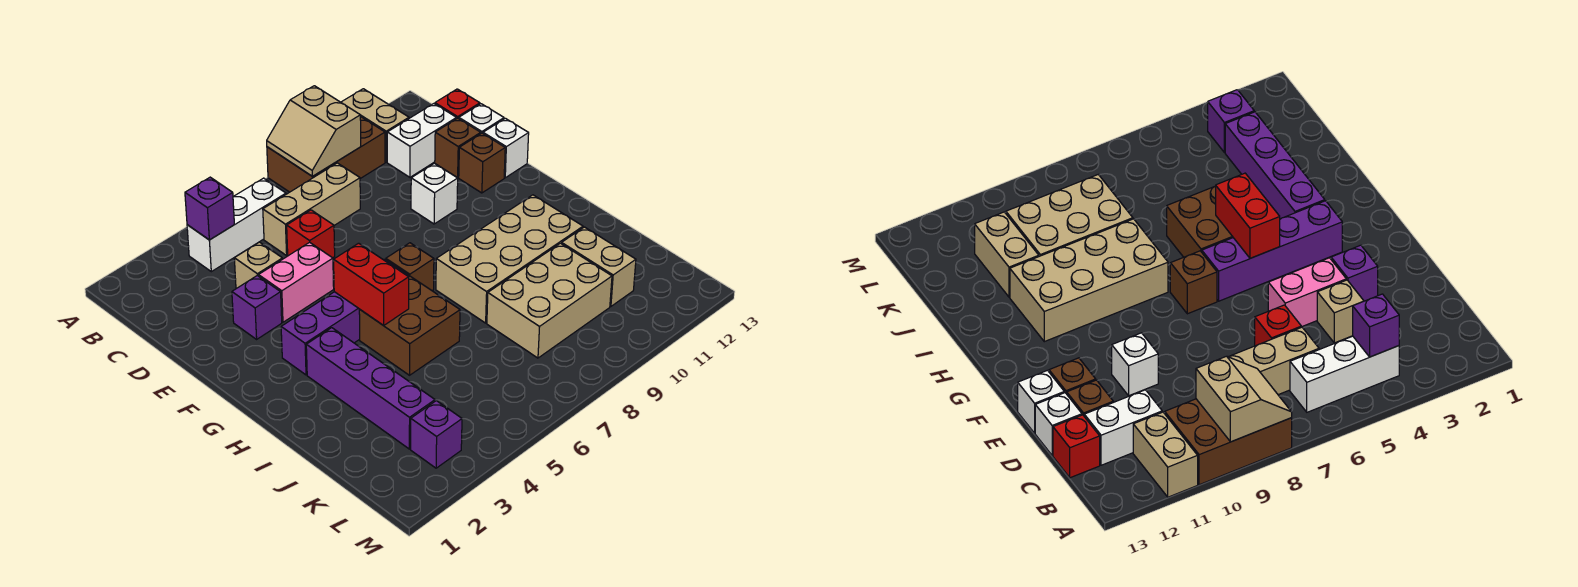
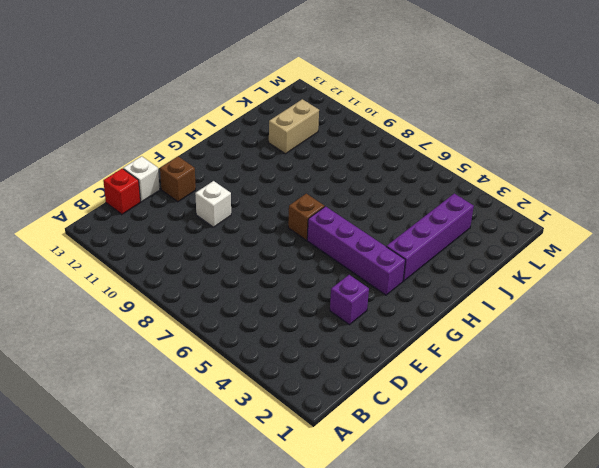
none -> brown 2x3 brick [267,116,385,192]
none -> tan 1x2 brick [341,89,409,162]
none -> white 1x3 brick [187,178,286,272]

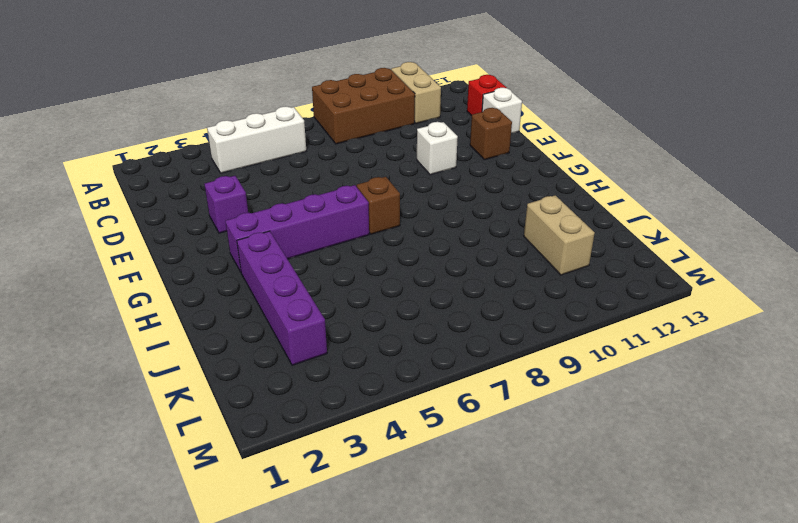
none -> tan 1x3 brick [263,163,360,255]
none -> white 1x2 brick [387,104,457,177]
none -> tan 1x1 brick [234,242,282,289]

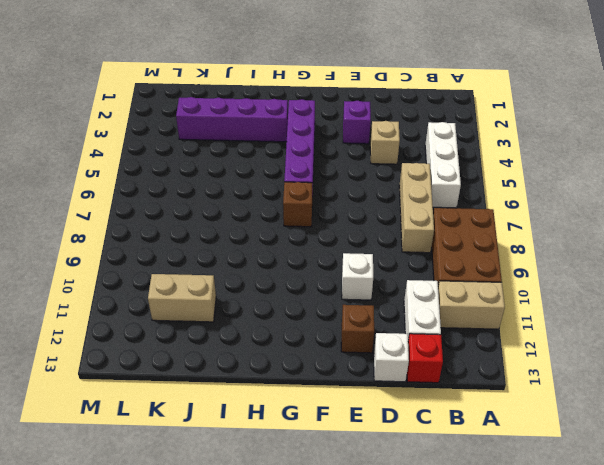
none -> red 1x1 brick [287,210,335,258]
none -> brown 1x1 brick [435,118,481,178]
none -> pink 1x2 brick [259,242,334,322]

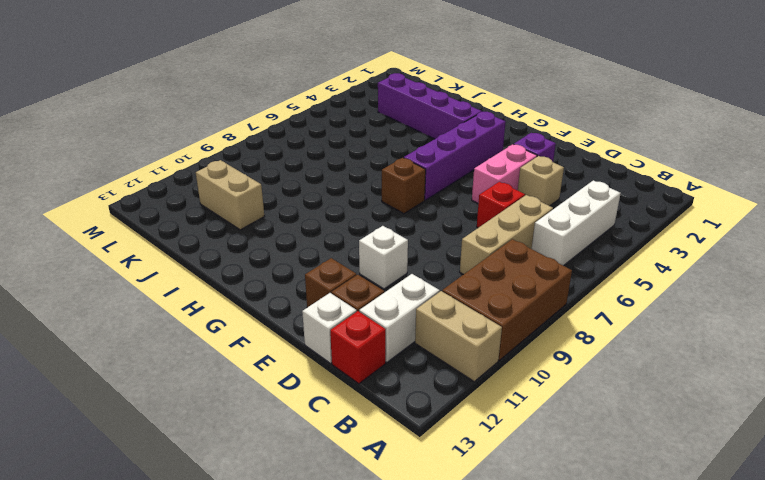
none -> white 1x1 brick [483,118,529,178]
none -> brown 2x2 brick [359,276,460,375]
none -> tan 2x4 brick [436,195,583,323]

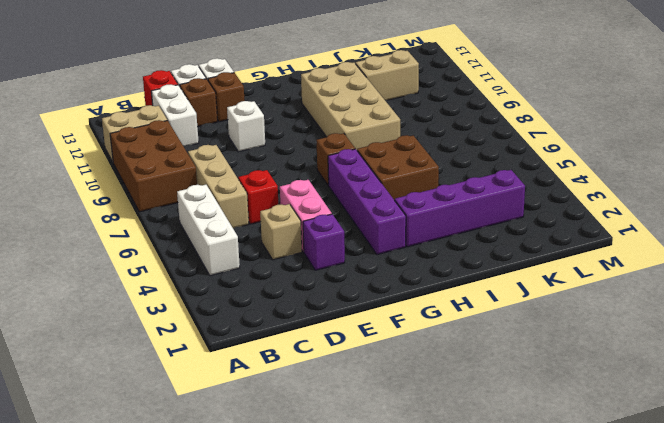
none -> tan 2x3 brick [487,243,612,358]
none -> purple 1x1 brick [411,401,462,468]
none -> tan 2x2 slope [267,86,361,176]

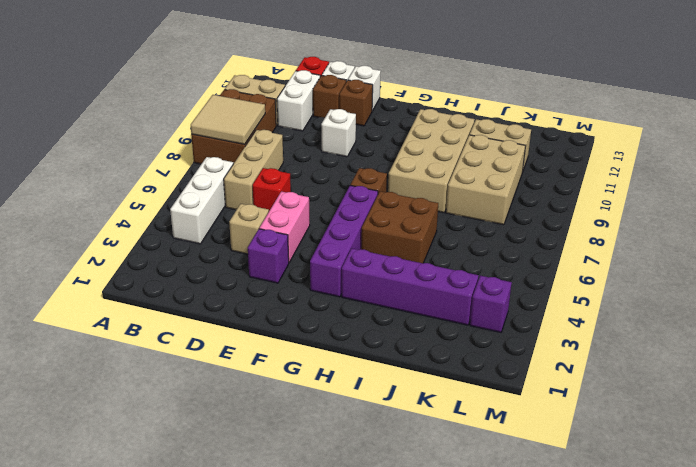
tan 2x2 tile [191,95,265,144] -> tan 2x2 slope [267,86,361,176]
none -> purple 1x1 brick [185,177,234,240]
none -> red 1x2 brick [334,243,409,325]

